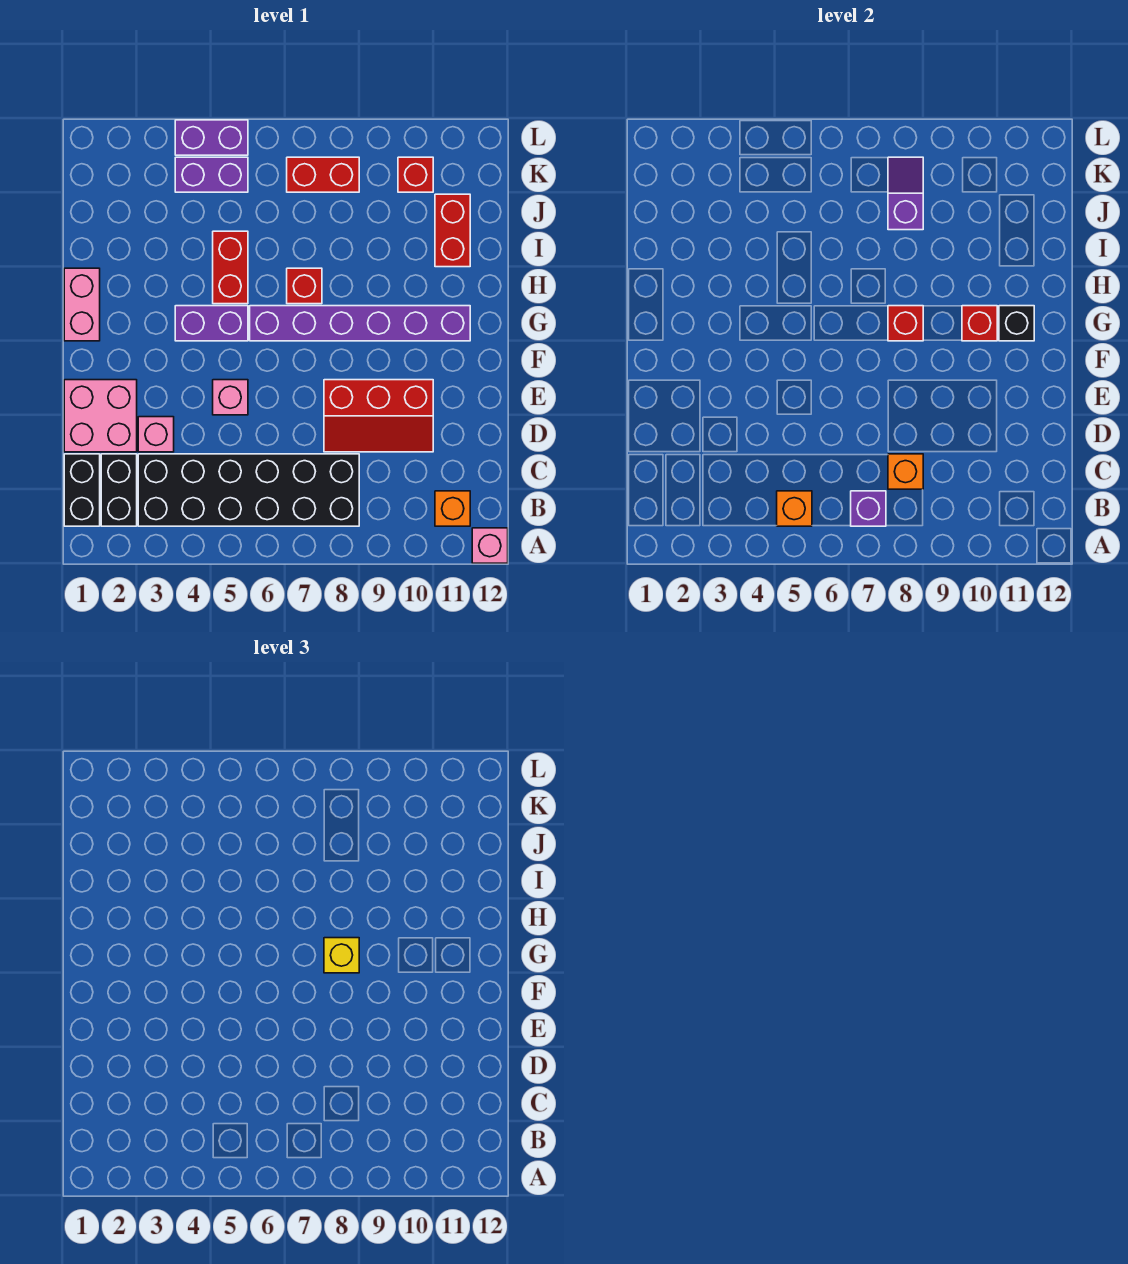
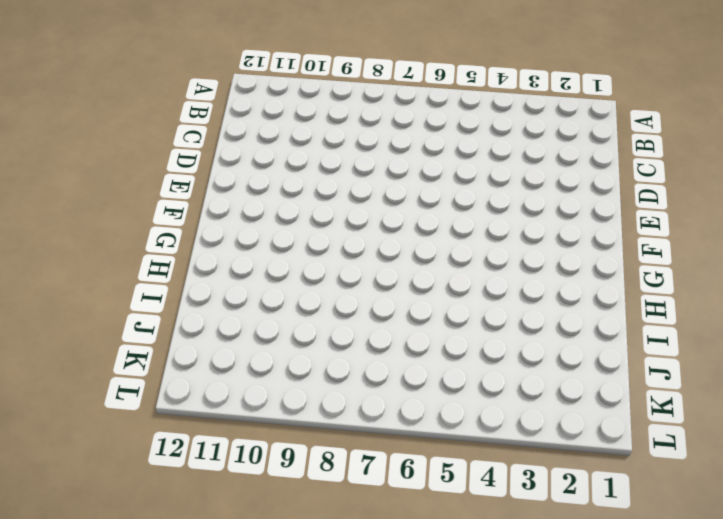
none -> pink 1x1 brick [472,528,508,563]
none -> black 1x2 brick [64,454,100,526]
none -> black 1x2 brick [101,454,137,526]

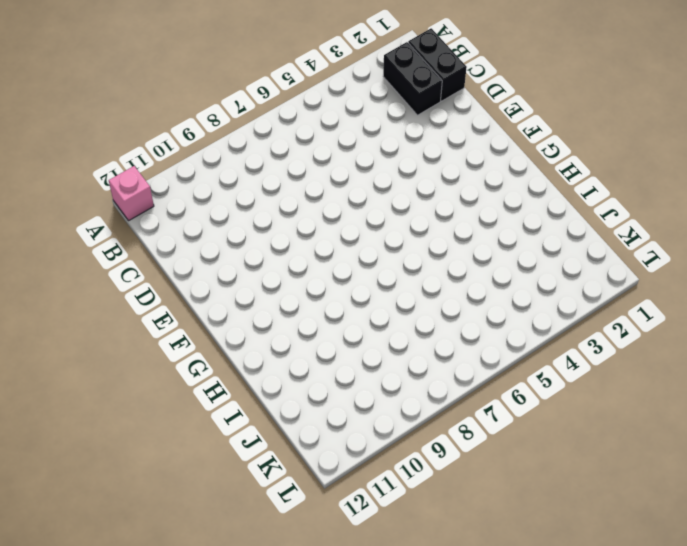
none -> black 2x6 brick [138,454,359,526]
none -> orange 1x1 brick [435,491,470,526]
none -> pink 2x2 brick [64,380,137,452]

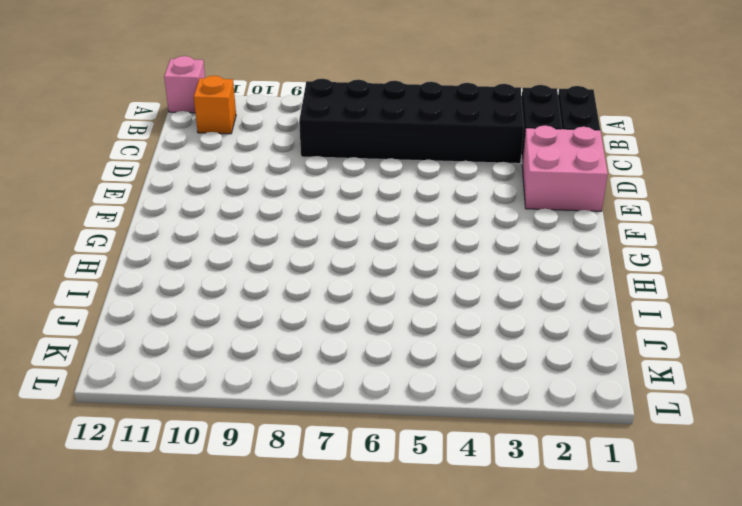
none -> pink 1x1 brick [138,417,174,452]
none -> red 2x3 slope [324,380,433,452]
none -> pink 1x1 brick [213,380,248,415]

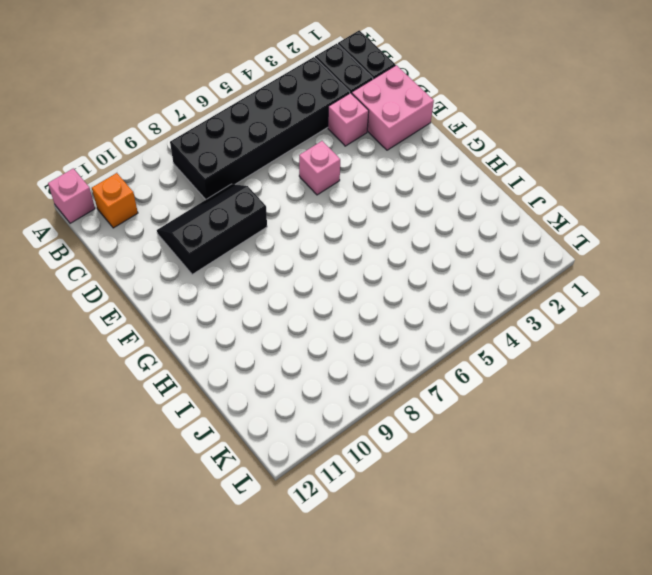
black 2x3 slope [157,184,267,274] -> red 2x3 slope [324,380,433,452]
none -> pink 1x2 brick [64,268,100,341]
none -> purple 1x2 brick [175,306,248,341]
none -> purple 1x6 brick [250,306,470,341]

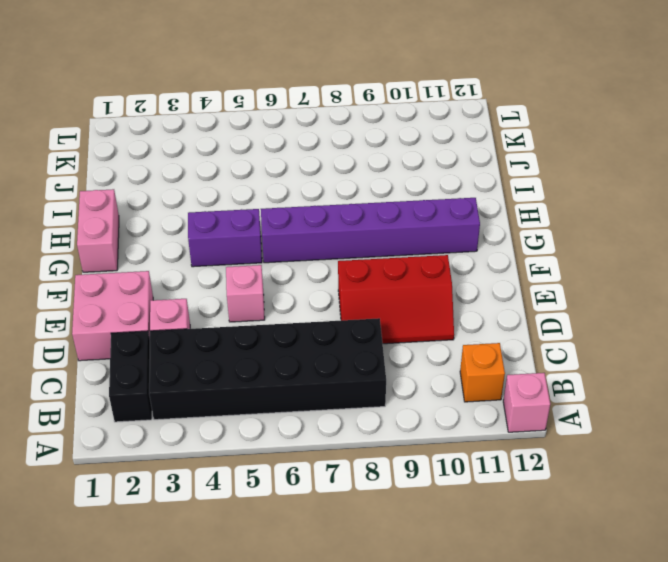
none -> black 1x2 brick [64,454,100,526]
none -> red 1x2 brick [213,231,248,304]
none -> red 1x1 brick [287,268,322,304]

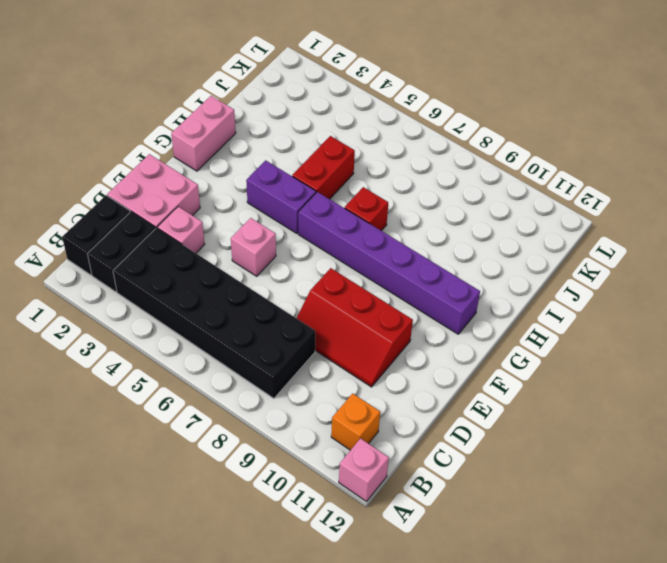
none -> red 1x2 brick [435,194,470,267]
none -> purple 1x2 brick [175,157,248,192]
none -> red 1x2 brick [287,157,359,192]

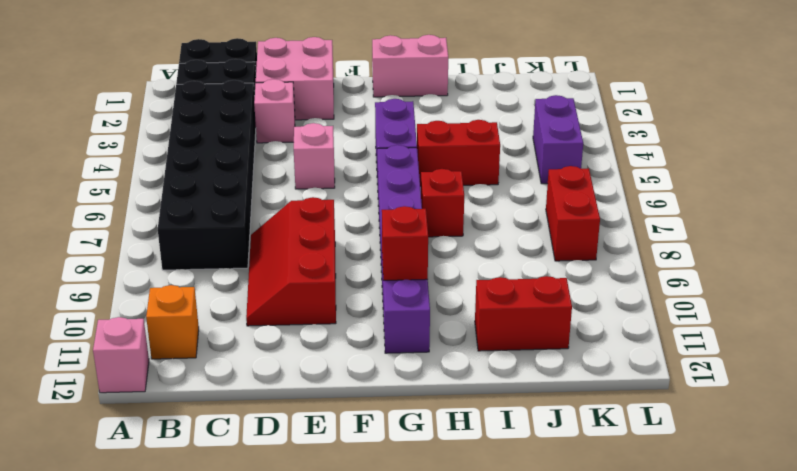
none -> red 1x1 brick [398,157,433,192]
none -> purple 1x2 brick [175,120,248,155]
none -> orange 1x1 brick [777,491,812,526]

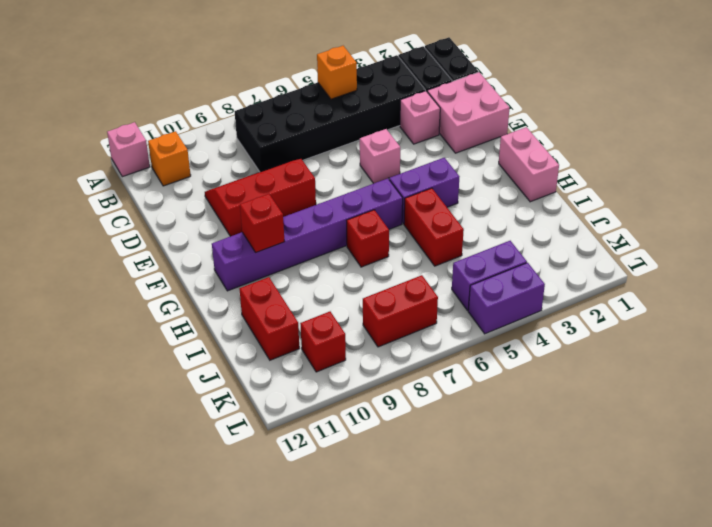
none -> purple 1x1 brick [851,491,886,526]
none -> orange 1x1 brick [888,454,923,489]
none -> red 1x1 brick [888,306,923,341]

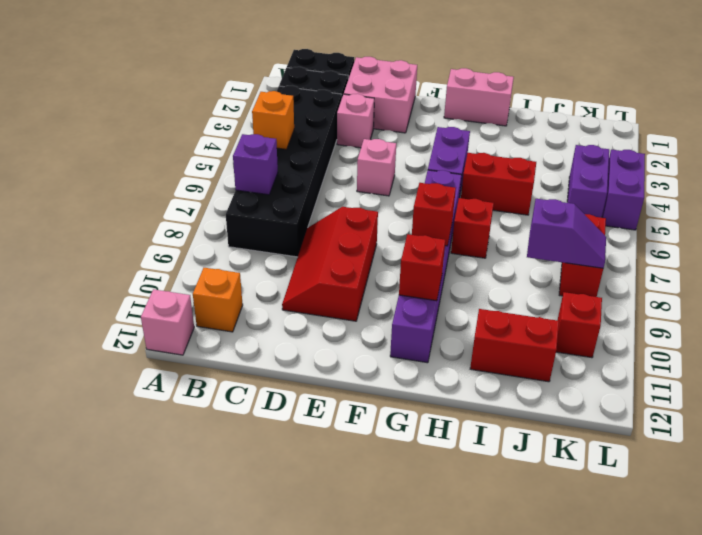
none -> orange 1x1 brick [888,454,923,489]
none -> black 1x1 brick [999,306,1034,341]
none -> yellow 1x1 brick [324,938,359,973]

